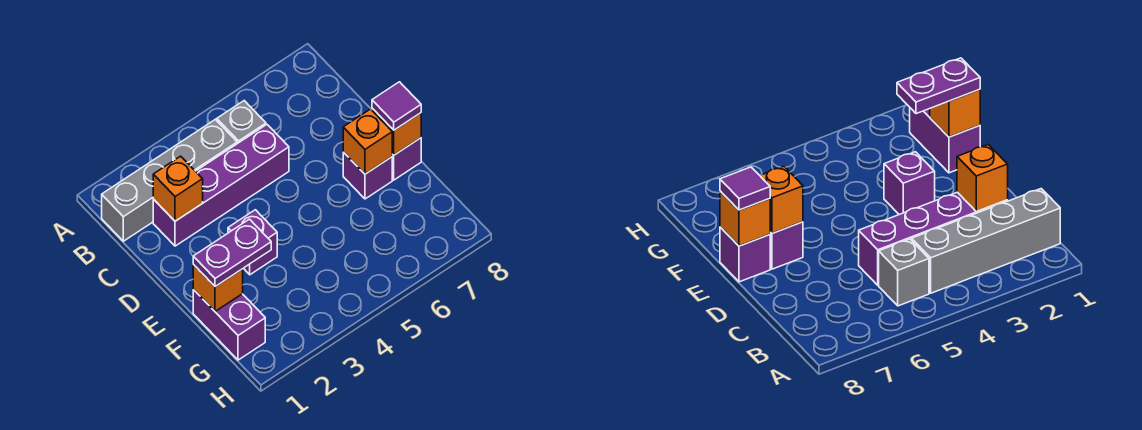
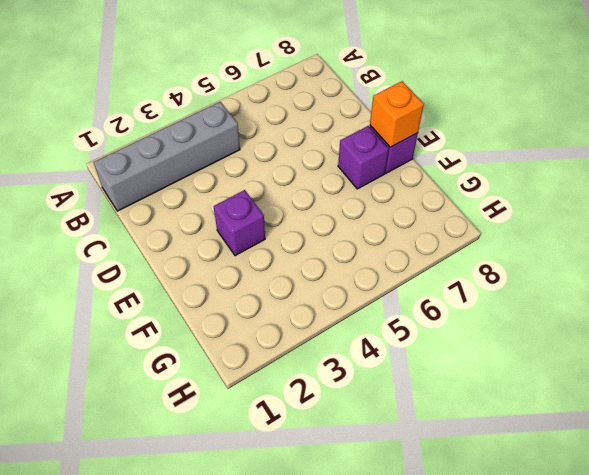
none -> grey 1x1 brick [217,101,266,144]
none -> purple 1x4 brick [153,125,289,246]
none -> purple 1x2 brick [193,290,265,360]

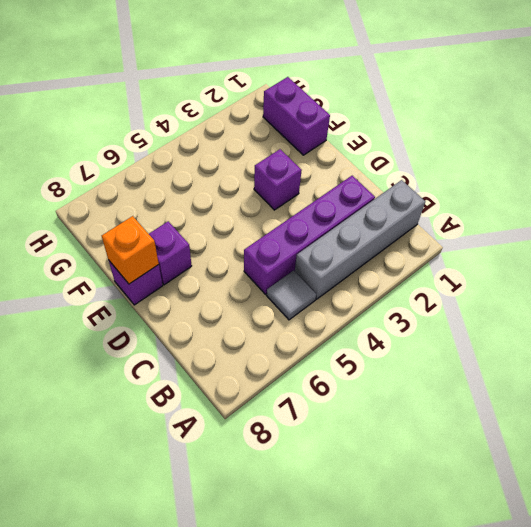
grey 1x1 tile [267,271,316,320] -> grey 1x1 brick [217,101,266,144]
none -> orange 1x1 brick [153,156,203,221]
none -> orange 1x1 brick [343,109,392,174]
none -> orange 1x1 brick [193,265,243,311]

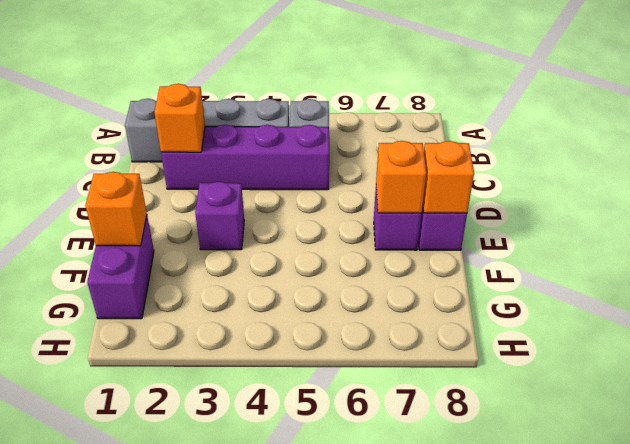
none -> purple 1x1 tile [372,82,421,130]
none -> purple 1x2 plate [193,219,271,287]

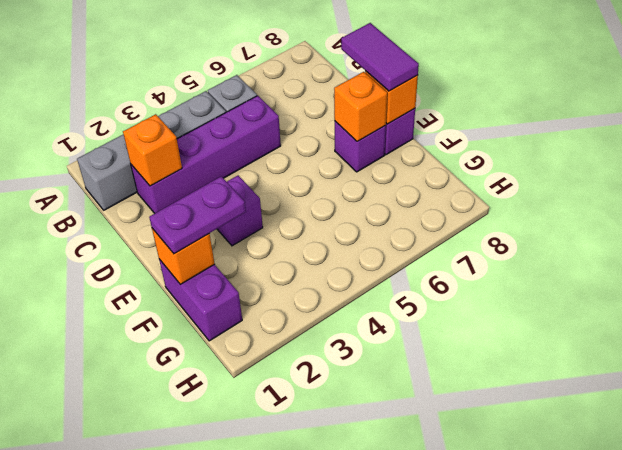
purple 1x2 tile [341,23,419,91] -> purple 1x1 tile [372,82,421,130]

